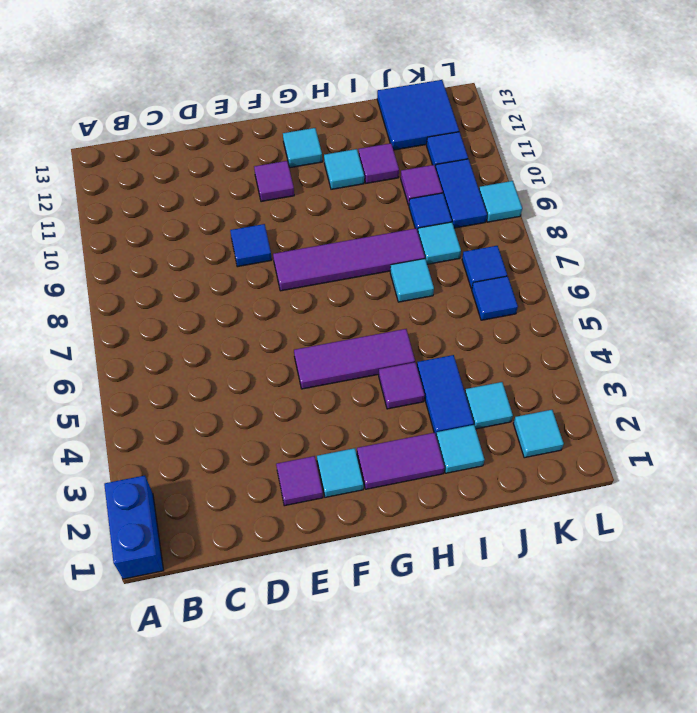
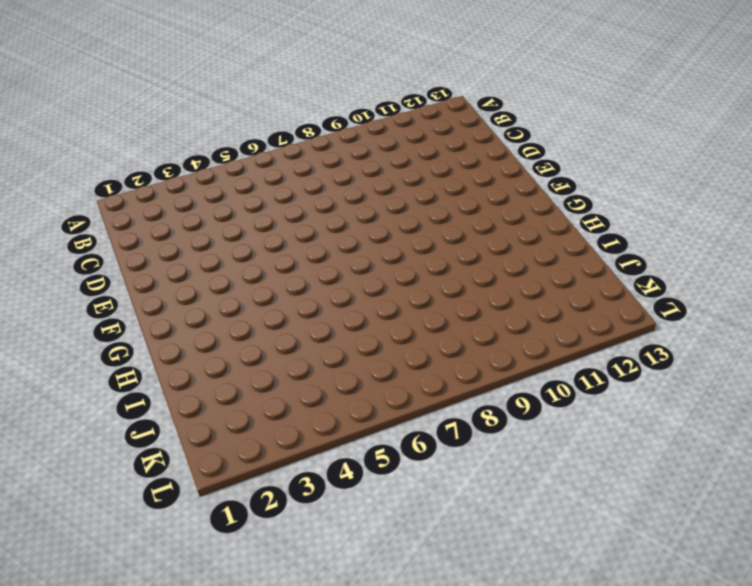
none -> blue 1x2 brick [104,476,164,579]
none -> purple 1x1 tile [276,456,323,506]
none -> blue 1x1 tile [230,224,272,267]

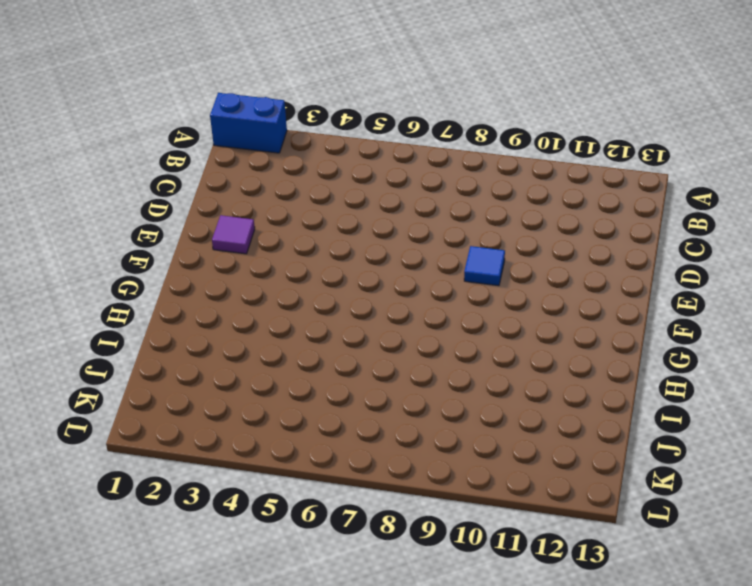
none -> cyan 1x1 tile [317,448,364,497]
none -> purple 1x3 tile [294,329,415,389]
none -> purple 1x4 tile [273,228,425,291]

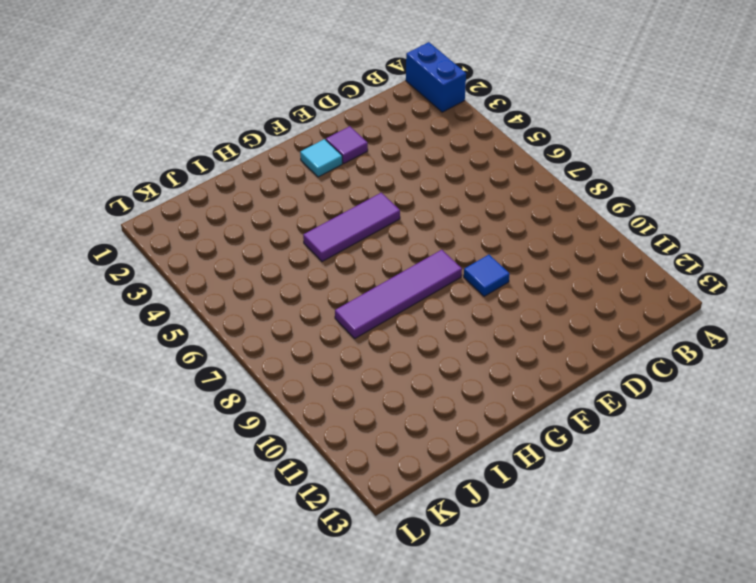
none -> purple 1x1 tile [254,161,294,202]
none -> purple 1x2 tile [357,433,444,489]
none -> cyan 1x1 tile [283,128,322,168]

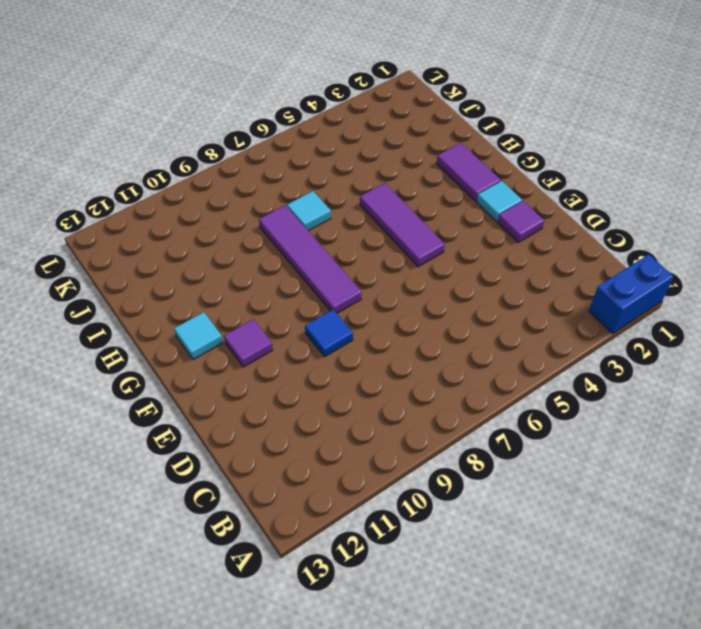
none -> purple 1x1 tile [379,362,425,409]
none -> cyan 1x1 tile [324,149,364,189]
none -> cyan 1x1 tile [436,425,484,473]

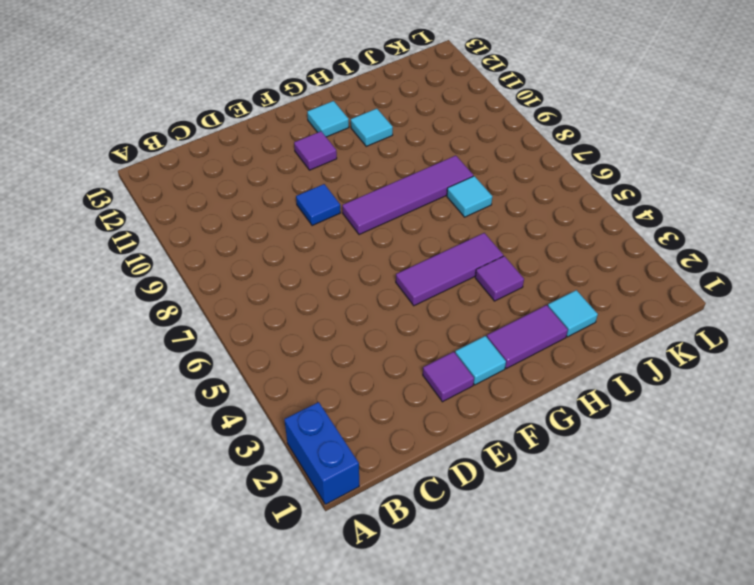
none -> blue 1x2 tile [417,355,474,434]
none -> purple 1x1 tile [359,143,399,183]
none -> cyan 1x1 tile [465,382,513,429]

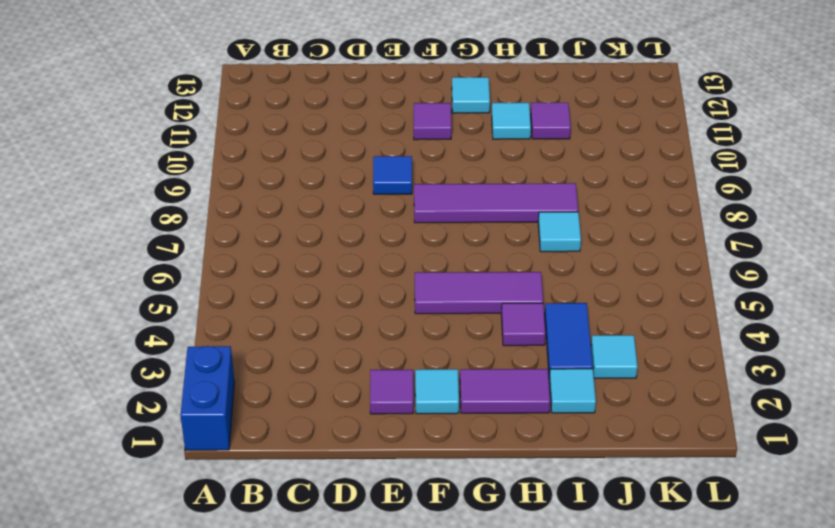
none -> cyan 1x1 tile [418,222,461,264]
none -> blue 1x1 tile [409,193,452,232]
none -> purple 1x1 tile [401,165,443,205]

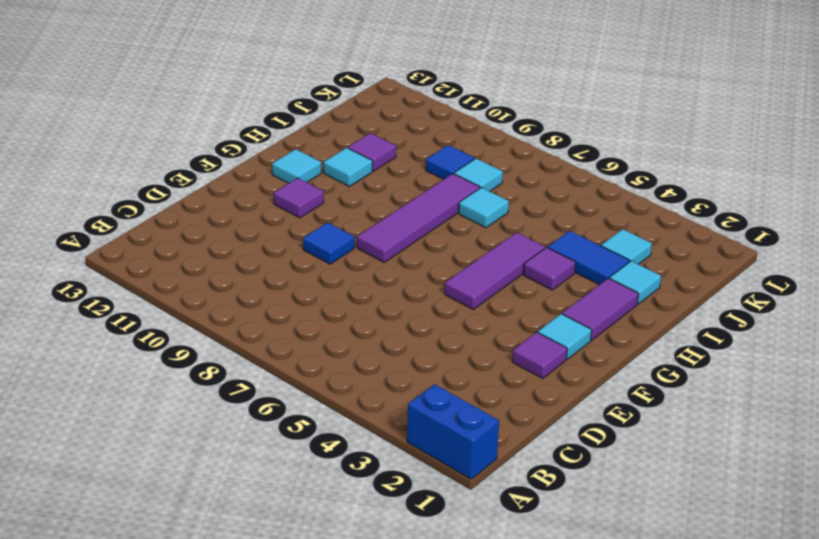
none -> purple 1x1 tile [401,165,443,205]
none -> blue 2x2 tile [377,80,459,150]
none -> cyan 1x1 tile [513,410,564,458]

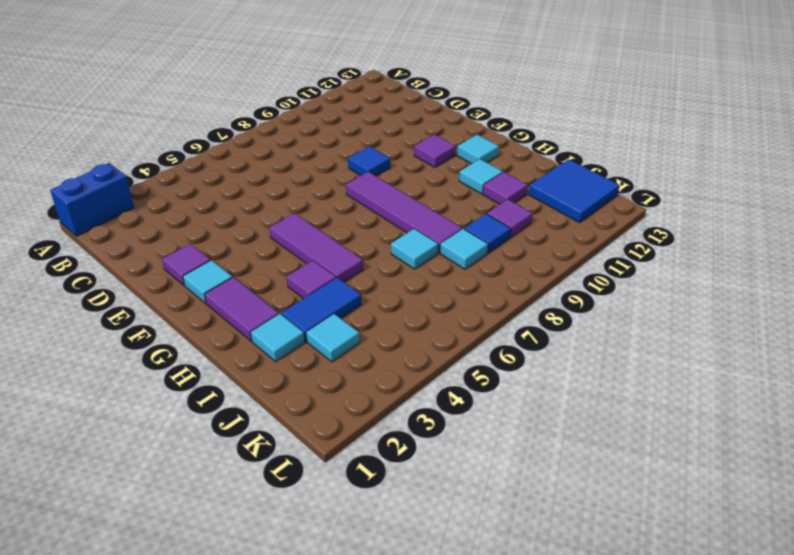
none -> cyan 1x1 tile [513,410,564,458]
none -> blue 1x1 tile [472,276,518,320]
none -> blue 1x1 tile [462,246,507,289]

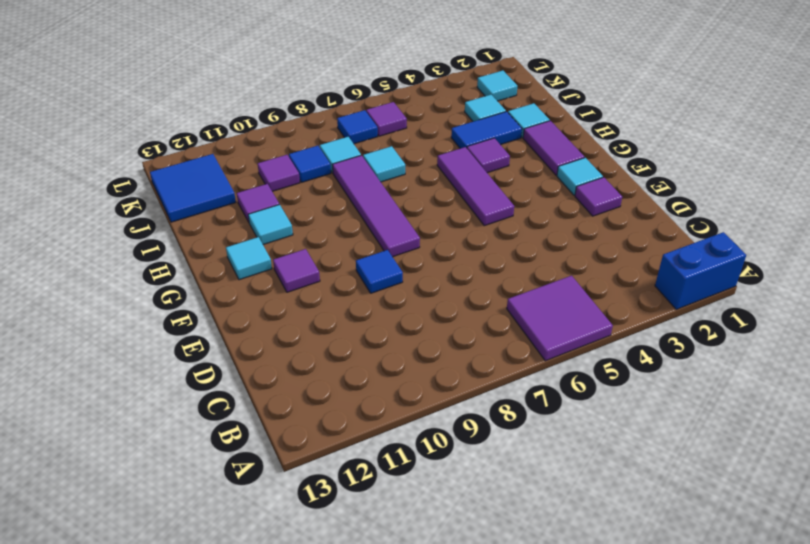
purple 2x2 tile [507,276,613,361] -> none
purple 1x1 tile [366,102,407,136] -> blue 1x1 tile [472,276,518,320]
none -> blue 1x2 tile [435,159,487,228]
none -> blue 1x1 tile [426,132,468,168]
none -> cyan 1x1 tile [479,181,522,222]

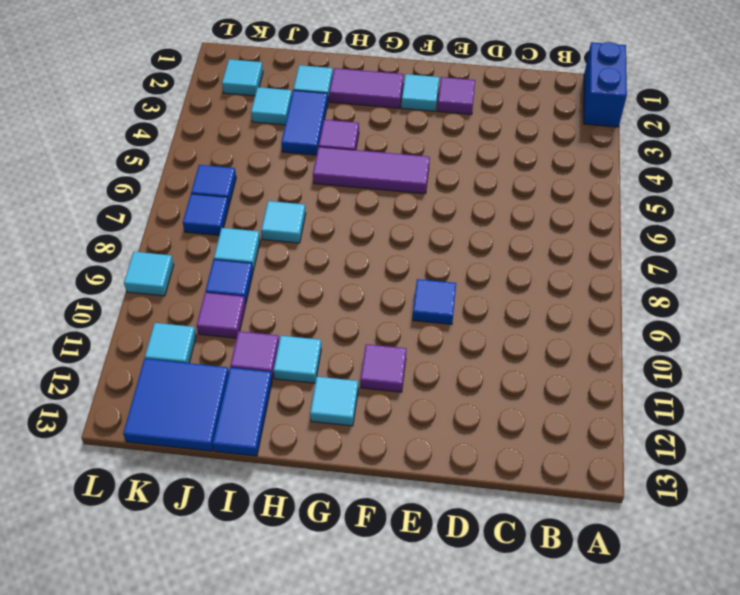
blue 1x2 tile [213,368,272,456] -> blue 1x2 tile moved to [435,159,487,228]
cyan 1x1 tile [145,323,196,363] -> blue 1x1 tile [426,132,468,168]
none -> purple 1x4 tile [273,228,425,291]

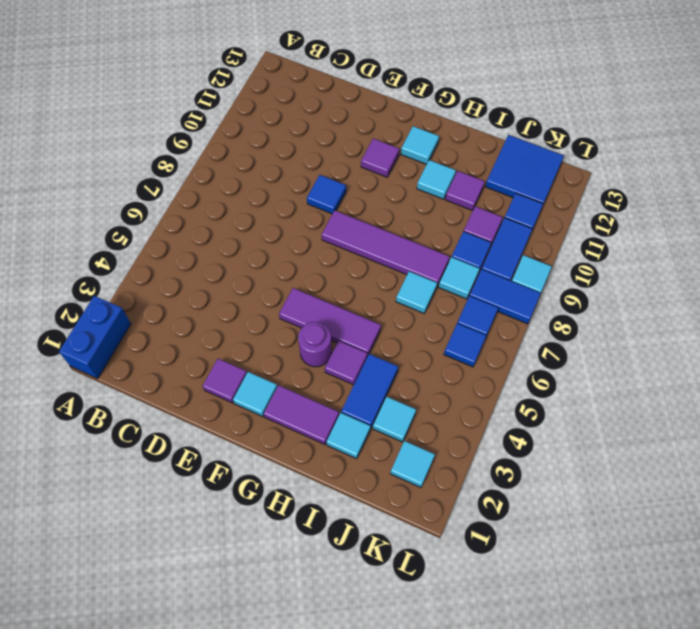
purple 1x1 round brick [298,322,332,367] -> none
blue 1x2 tile [470,269,541,324] -> none

